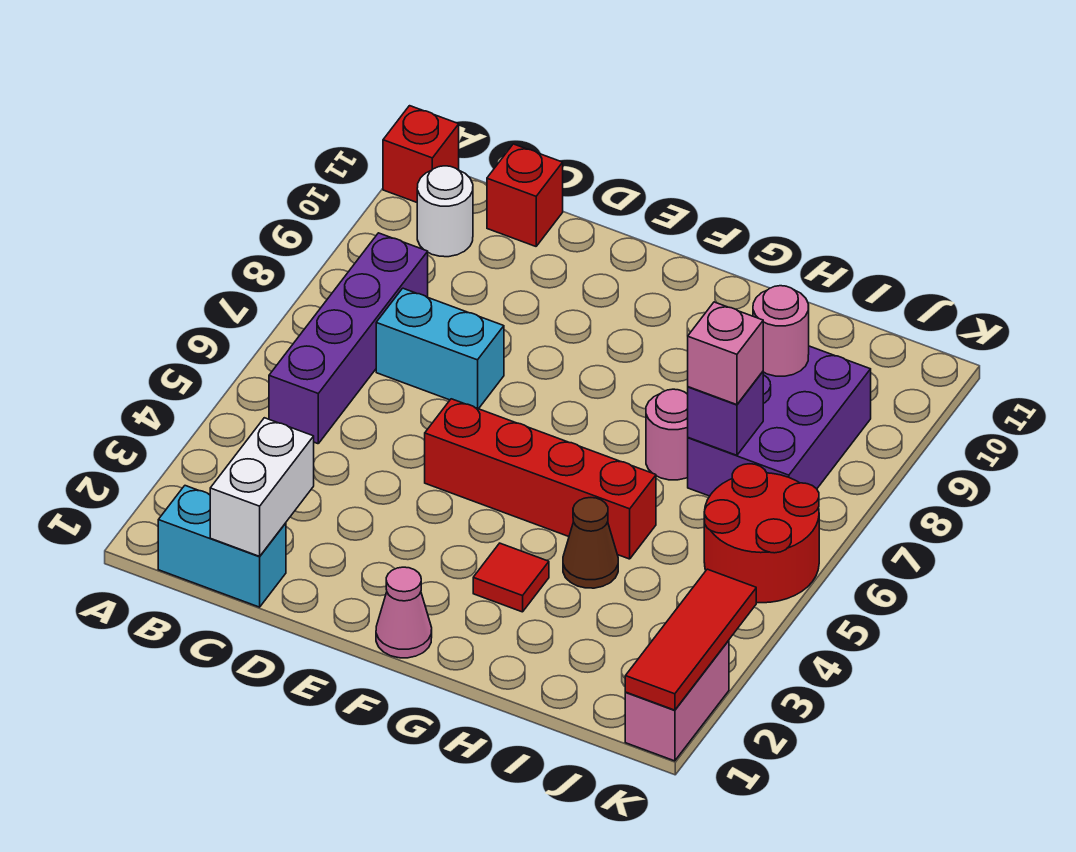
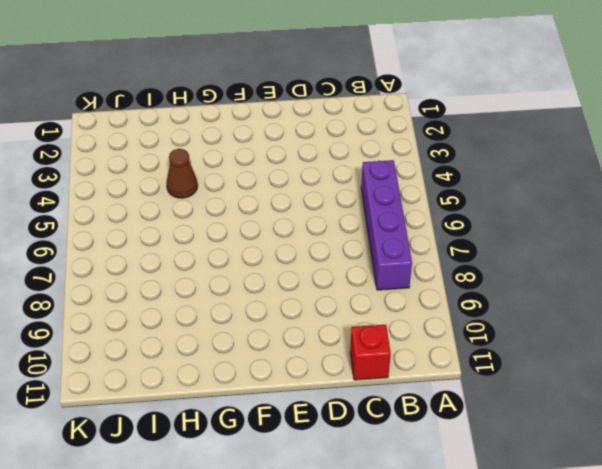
none -> red 1x1 brick [383,106,459,202]
none -> cyan 1x2 brick [158,486,286,607]
none -> white 1x1 round brick [417,166,473,257]

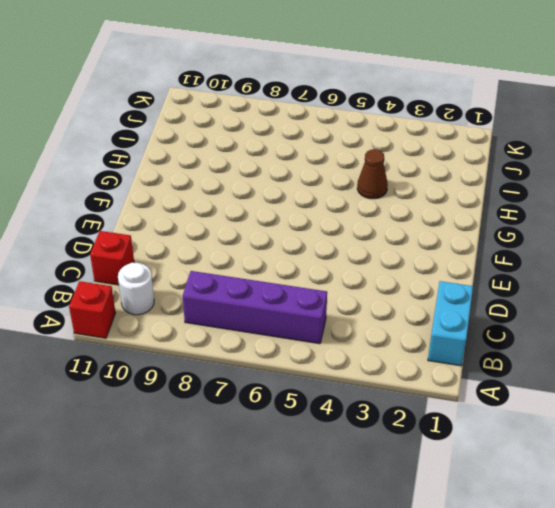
none -> cyan 1x2 brick [376,288,504,409]
none -> red 1x4 brick [425,399,656,559]
none -> pink 1x1 cone [376,567,432,658]

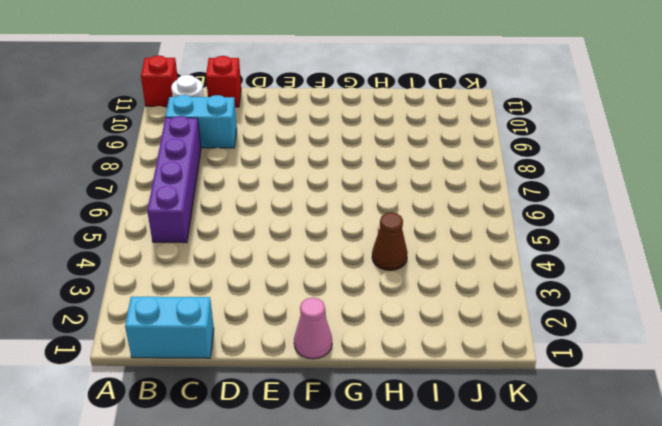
cyan 1x2 brick [166,95,237,148] -> cyan 1x2 brick moved to [376,288,504,409]
none -> red 1x4 brick [425,399,656,559]
none -> red 1x1 tile [473,543,549,612]
none -> pink 1x1 round brick [646,389,688,480]

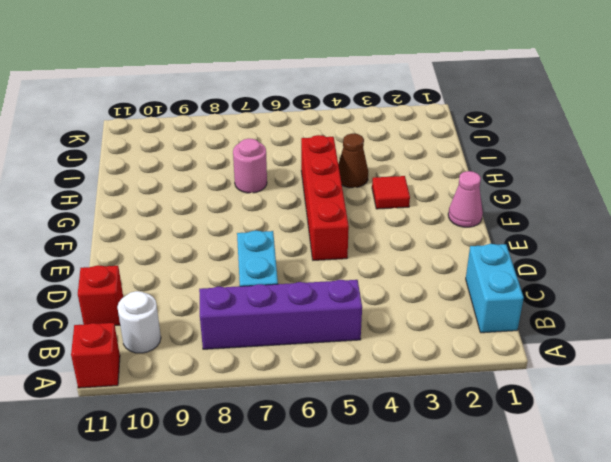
none -> purple 2x3 brick [688,346,871,496]
none -> red 2x2 round brick [704,464,819,603]
none -> pink 1x2 brick [625,640,729,761]

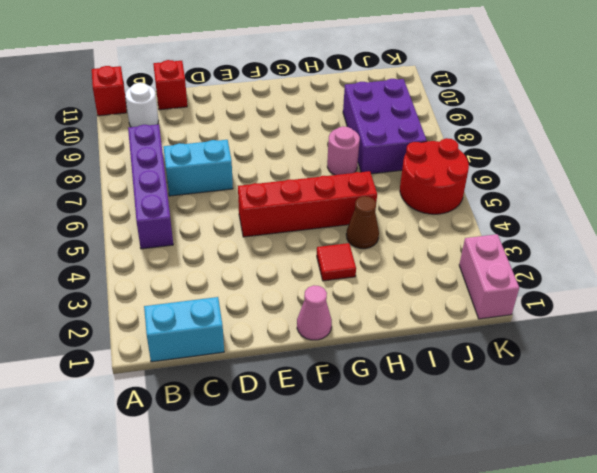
none -> white 1x2 brick [210,418,314,556]
none -> purple 1x1 brick [688,372,763,455]
none -> pink 1x1 round brick [753,286,809,376]

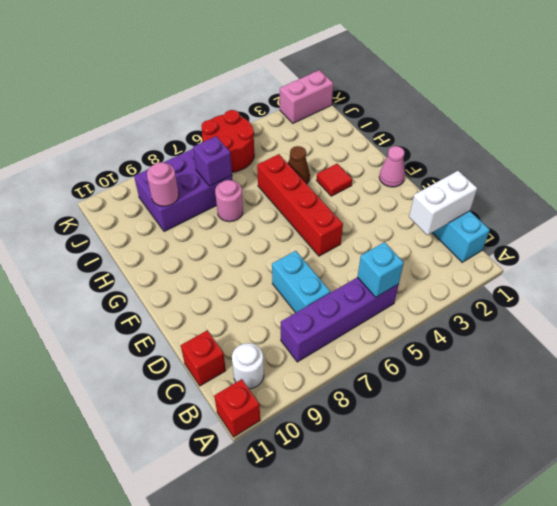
cyan 1x1 brick [357,242,404,297] -> none
none -> red 1x3 tile [625,569,756,710]
none -> pink 1x1 brick [688,302,763,405]

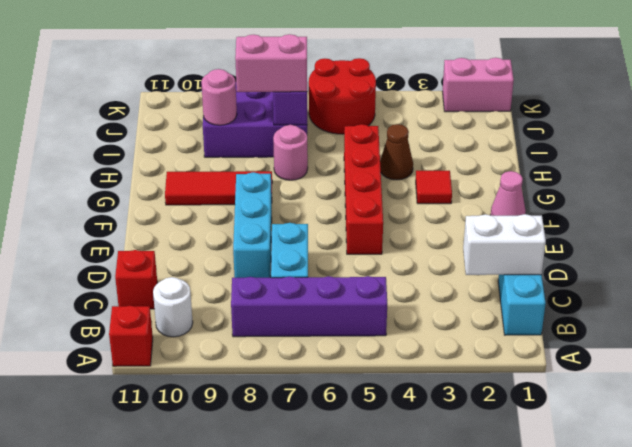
cyan 1x3 brick [233,172,272,278] -> none
red 1x3 tile [165,171,272,205] -> red 1x3 tile moved to [625,569,756,710]
pink 1x2 brick [235,34,307,92] -> pink 1x1 brick [688,302,763,405]

